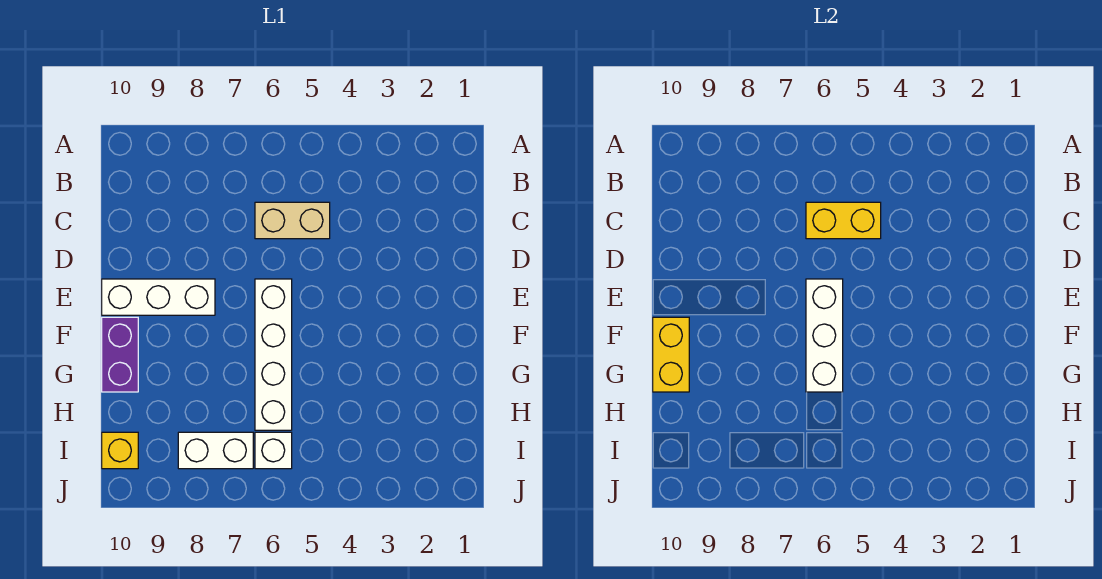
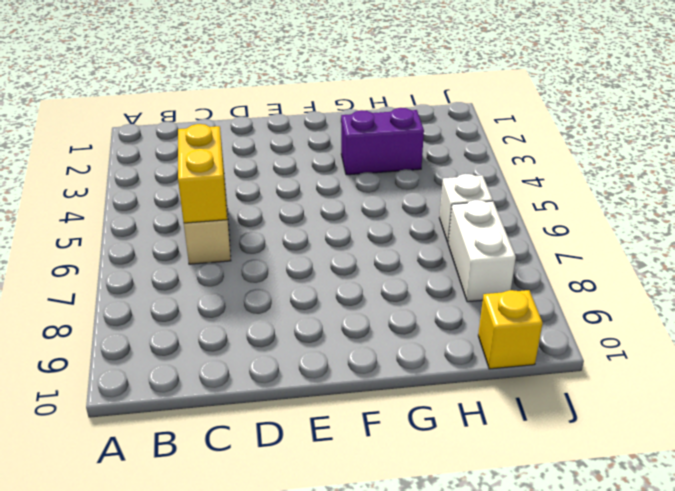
purple 1x2 brick [341,108,424,175] -> purple 1x2 brick moved to [102,317,138,392]
none -> white 1x4 brick [255,279,292,430]
none -> white 1x3 brick [102,279,215,315]

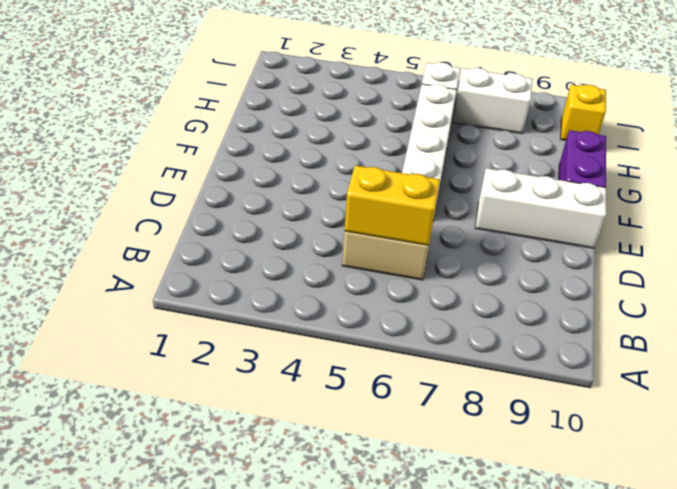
none -> white 1x3 brick [806,279,843,392]
none -> yellow 1x2 brick [653,317,689,392]

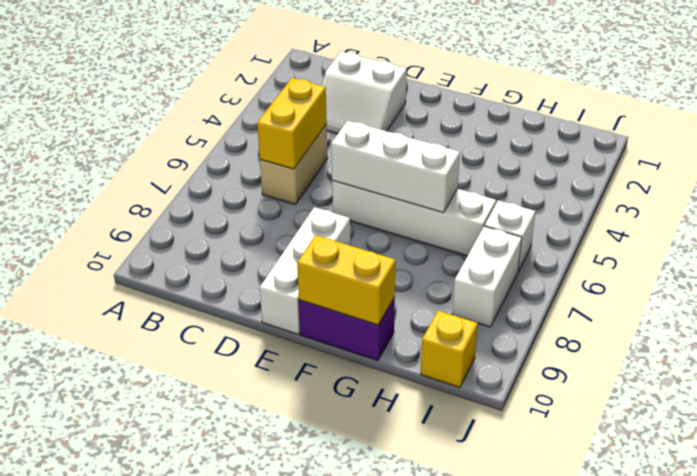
white 2x2 slope [322,51,407,134] -> none

